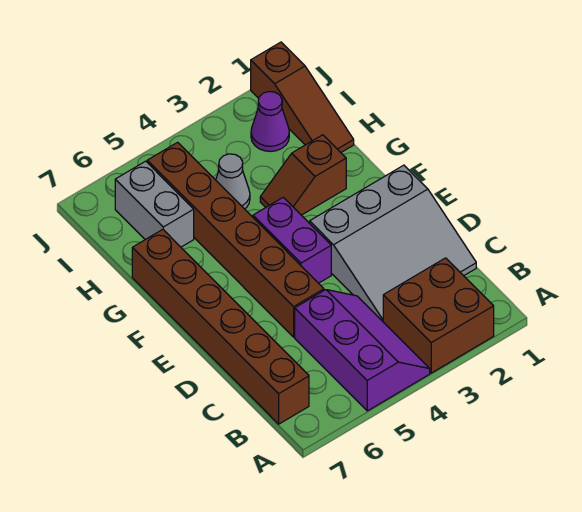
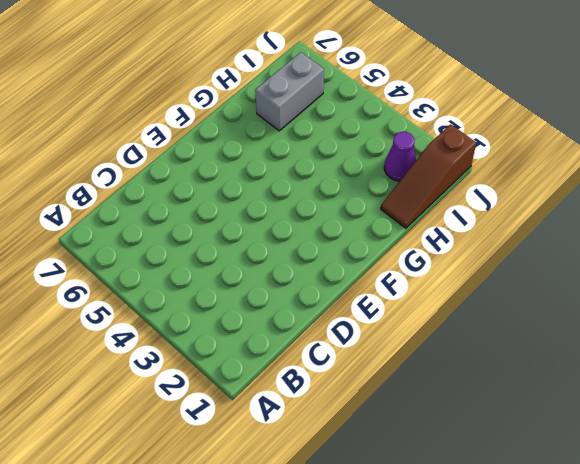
none -> brown 2x2 brick [383,258,494,373]
none -> purple 2x3 slope [295,290,430,411]

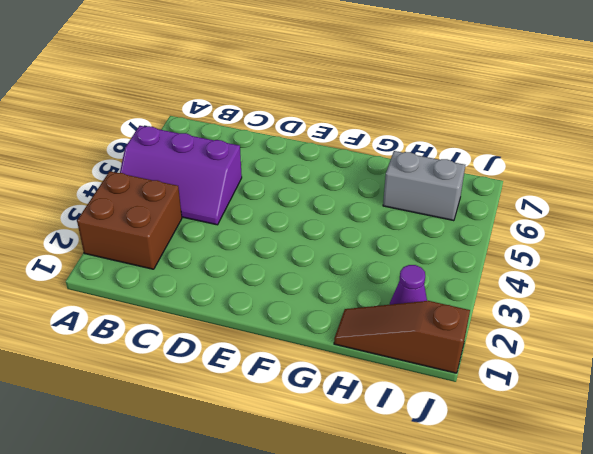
none -> brown 1x6 brick [132,230,309,424]
none -> grey 3x3 slope [310,165,476,321]

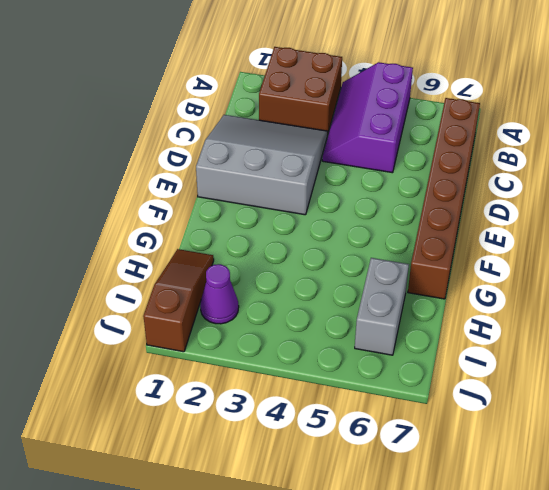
none -> brown 1x6 brick [147,142,324,337]
none -> purple 1x2 brick [253,197,331,283]

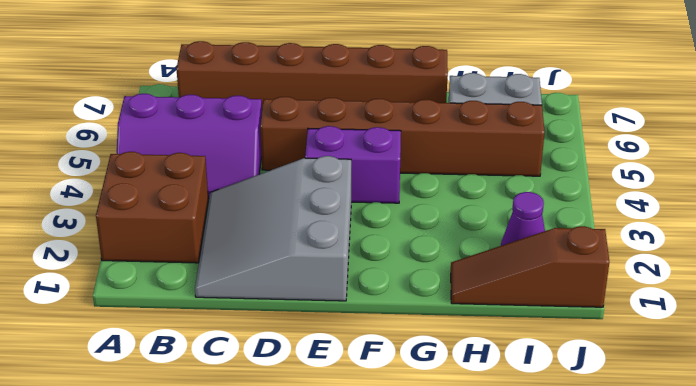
none -> brown 1x2 slope [260,135,346,215]
none -> grey 1x1 cone [216,154,250,209]

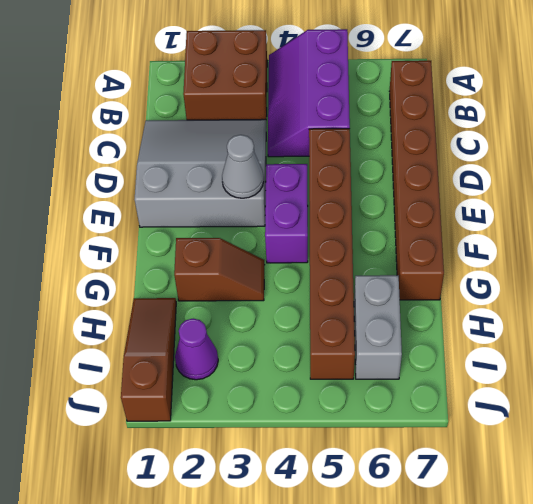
grey 1x1 cone [222,135,264,198] -> grey 1x1 cone moved to [216,154,250,209]

